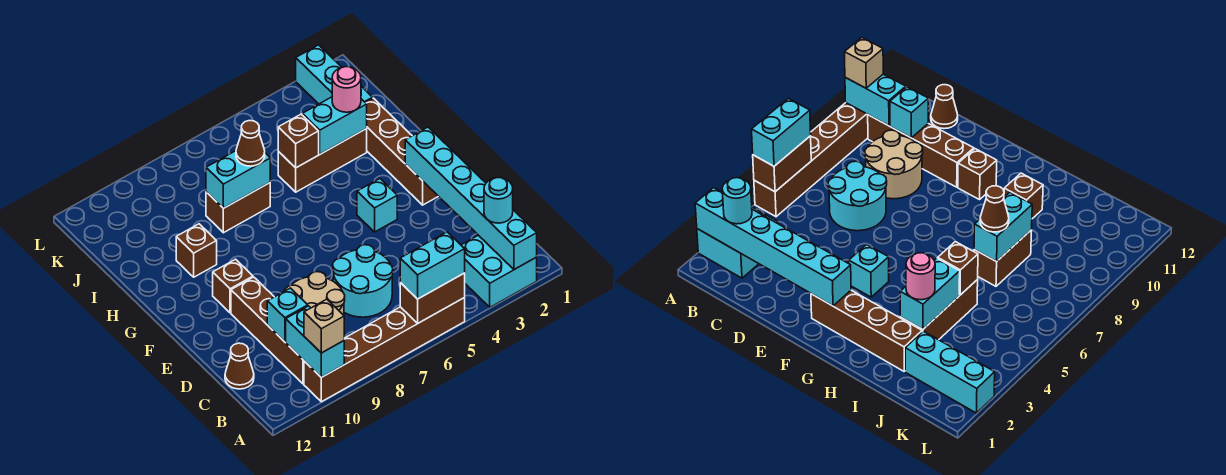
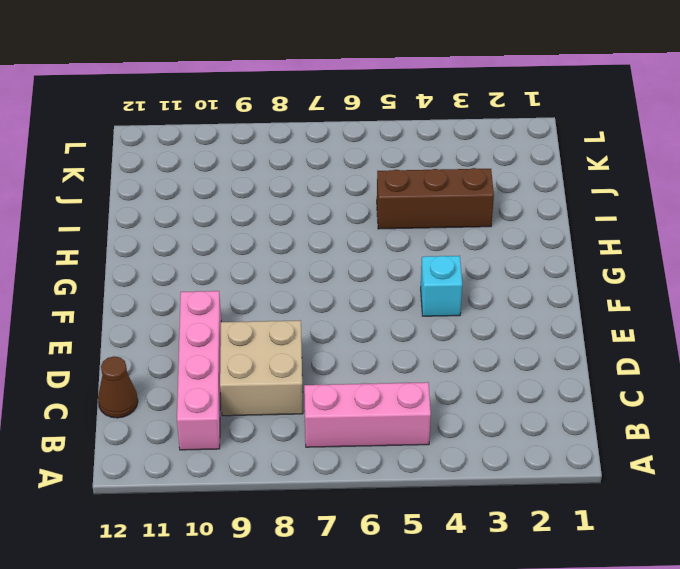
pink 1x3 brick [304,382,431,447] -> none
pink 1x4 brick [177,291,221,450] -> brown 1x4 brick [231,277,304,384]
tan 2x2 brick [220,320,303,416] -> tan 2x2 round brick [285,272,345,315]
none -> cyan 2x2 brick [461,235,537,307]
none -> brown 1x6 brick [304,298,465,402]
none -> cyan 2x2 round brick [333,245,393,317]

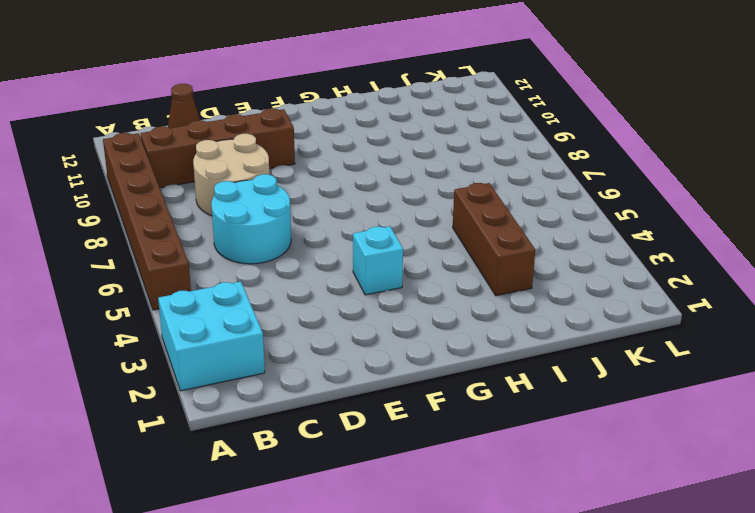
none -> brown 1x4 brick [366,98,438,205]
none -> brown 1x1 brick [213,259,253,313]
none -> brown 1x1 brick [176,224,217,277]

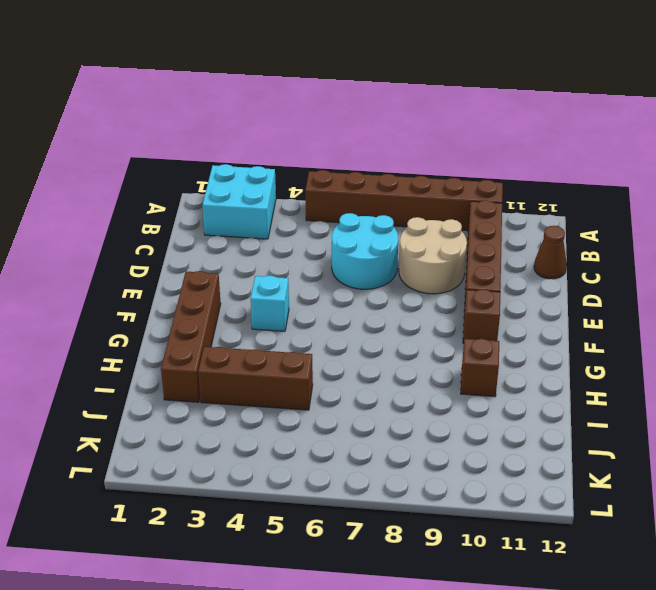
none -> brown 1x2 brick [206,183,270,233]
none -> cyan 1x3 brick [296,45,373,104]
none -> cyan 1x6 brick [405,127,537,269]

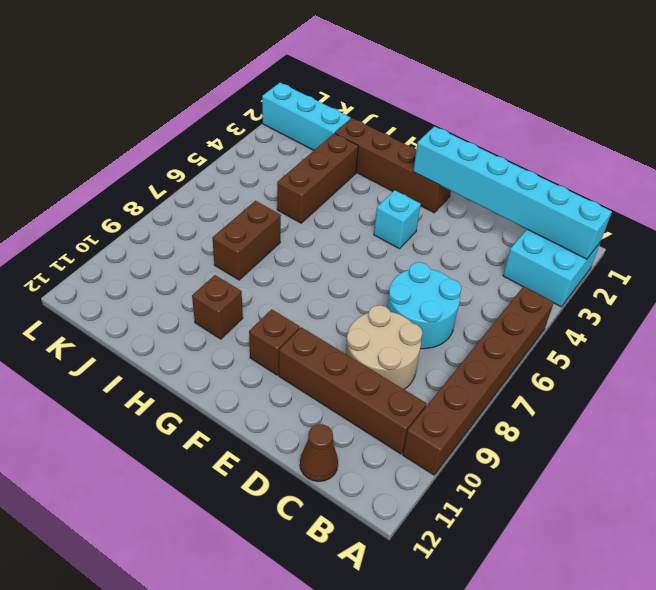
none -> brown 1x2 brick [400,273,465,323]
none -> cyan 1x2 brick [286,306,344,377]
none -> cyan 1x1 brick [267,288,308,342]

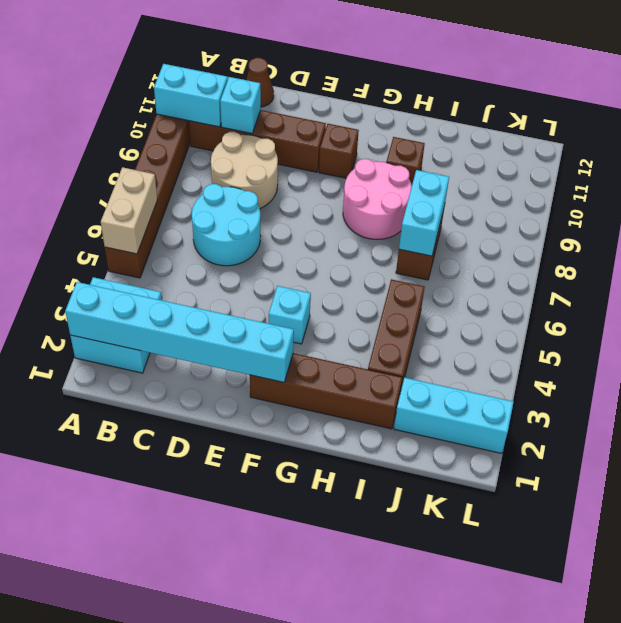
tan 1x2 brick [101,167,157,254] -> brown 1x2 brick [400,273,465,323]
pink 2x2 round brick [343,159,412,239] -> none
none -> cyan 1x2 brick [302,97,367,154]
none -> brown 1x1 brick [278,114,319,168]
none -> cyan 1x2 brick [400,232,465,299]

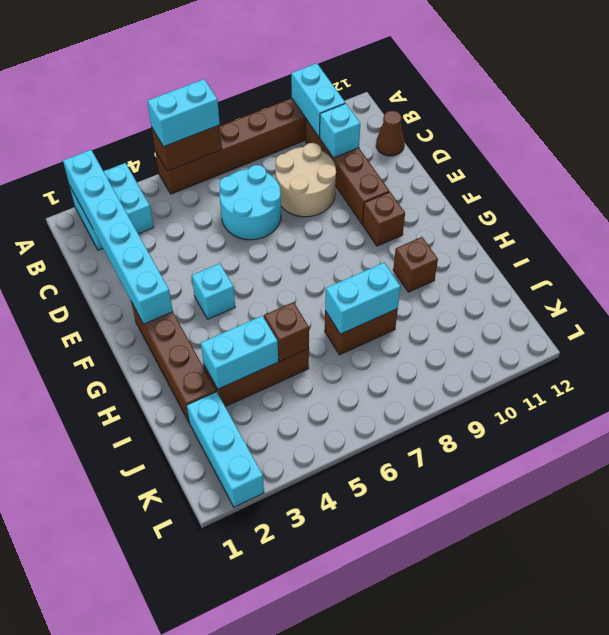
none -> tan 1x1 brick [304,299,344,353]
none -> cyan 1x1 round brick [484,178,513,223]
none -> pink 1x1 round brick [332,67,361,112]

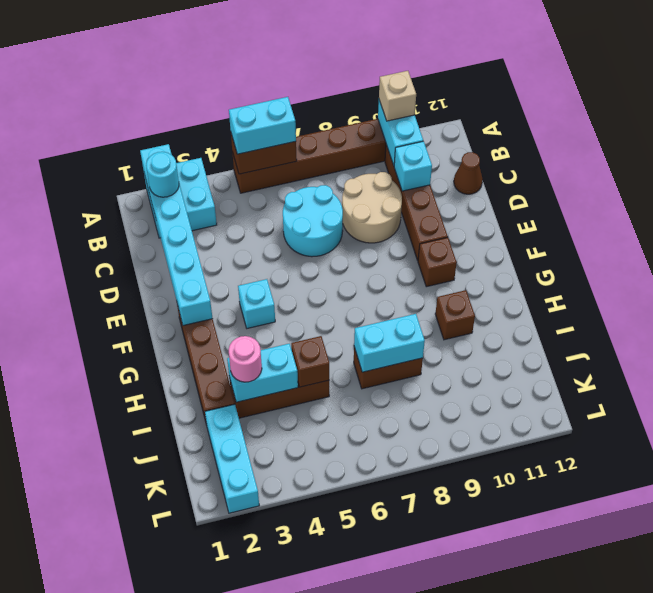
none -> brown 1x1 cone [236,121,265,166]

